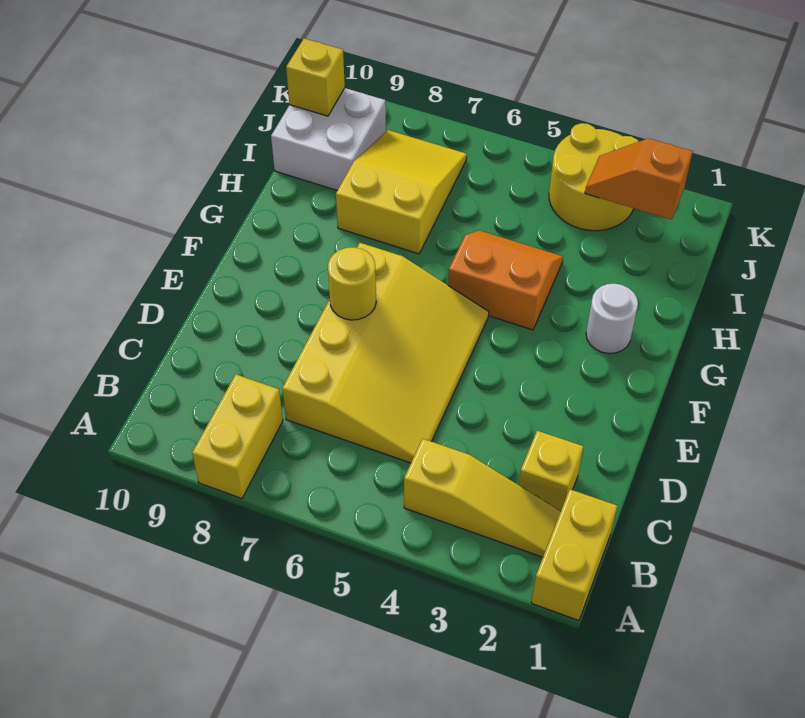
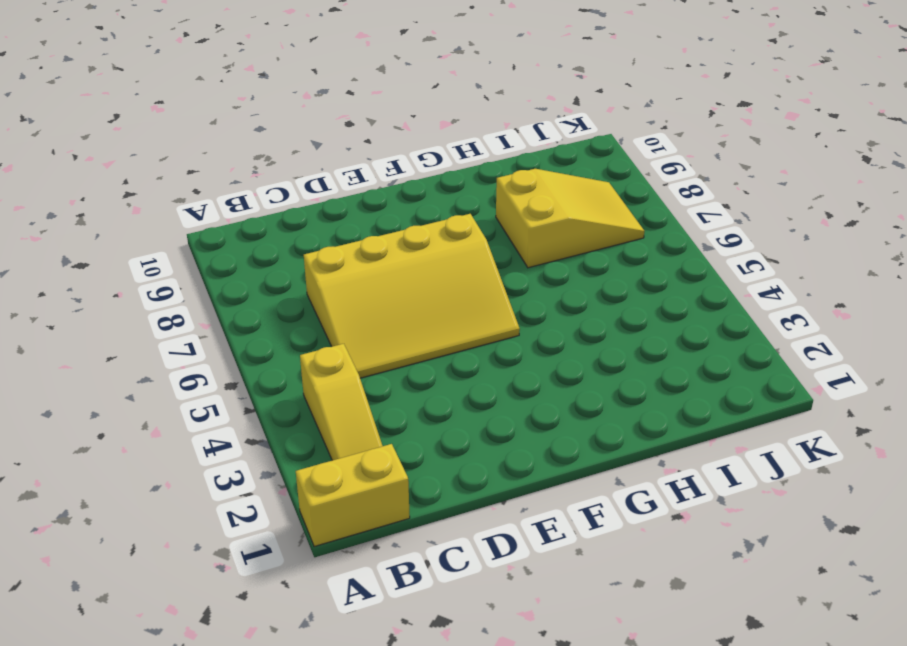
none -> yellow 1x2 brick [192,375,283,499]
none -> yellow 1x1 brick [519,431,583,511]
none -> white 1x1 round brick [586,283,638,354]

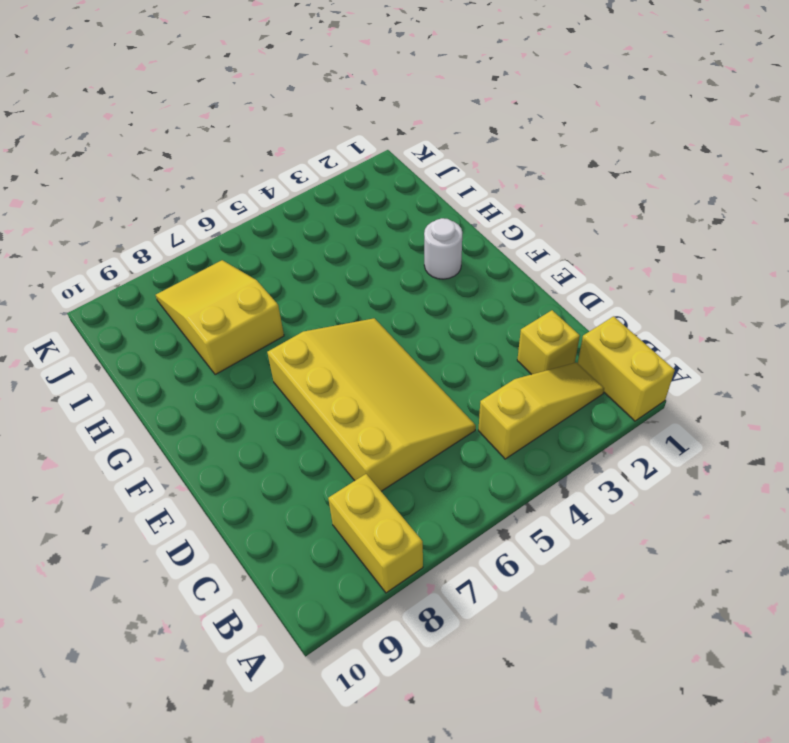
none -> orange 2x2 slope [448,230,563,330]
none -> white 2x2 brick [271,88,386,190]
none -> yellow 2x2 round brick [549,123,639,231]

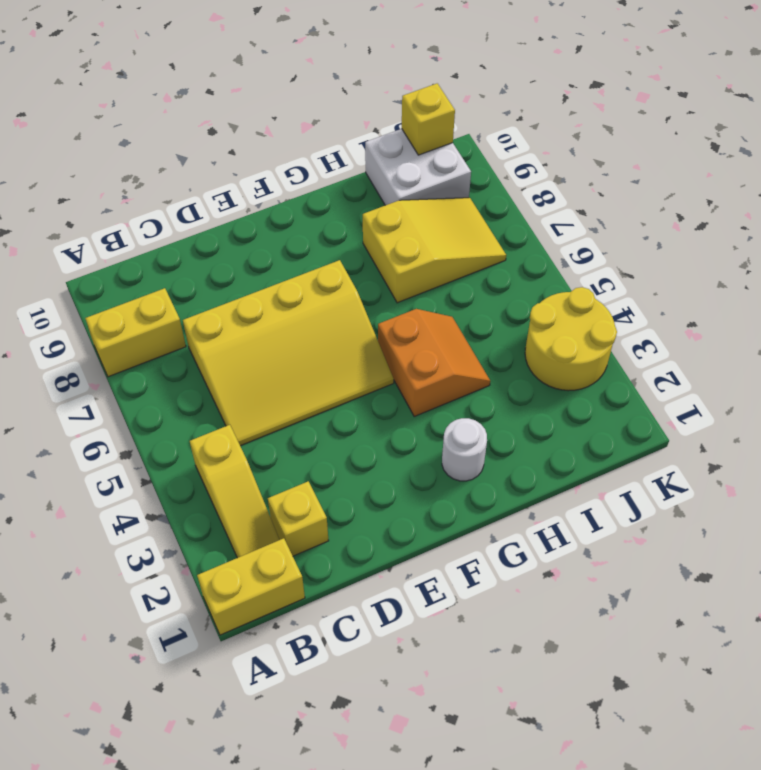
none -> yellow 1x1 round brick [328,247,376,320]
none -> orange 1x2 slope [585,138,693,220]

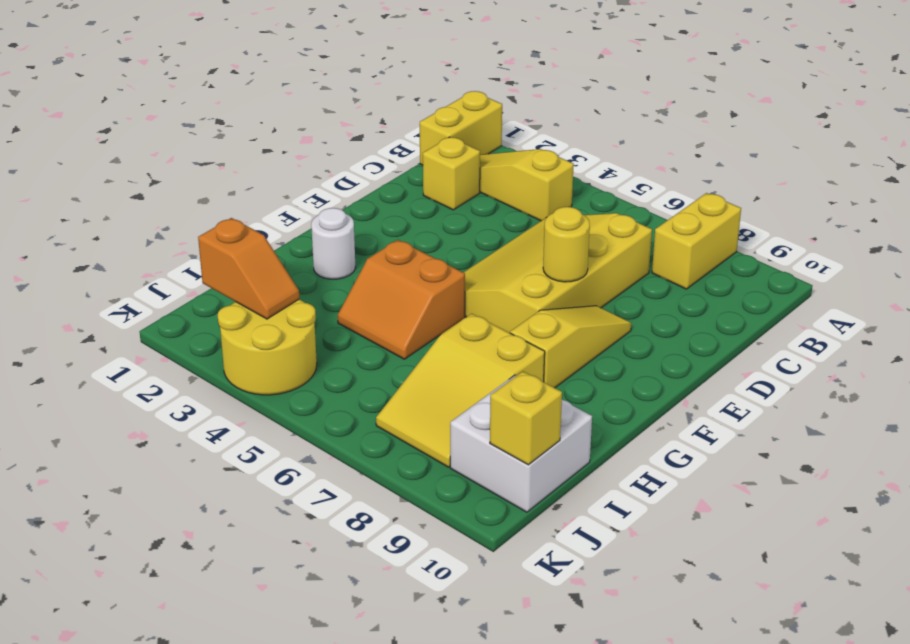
yellow 1x3 slope [510,306,631,388] -> none

